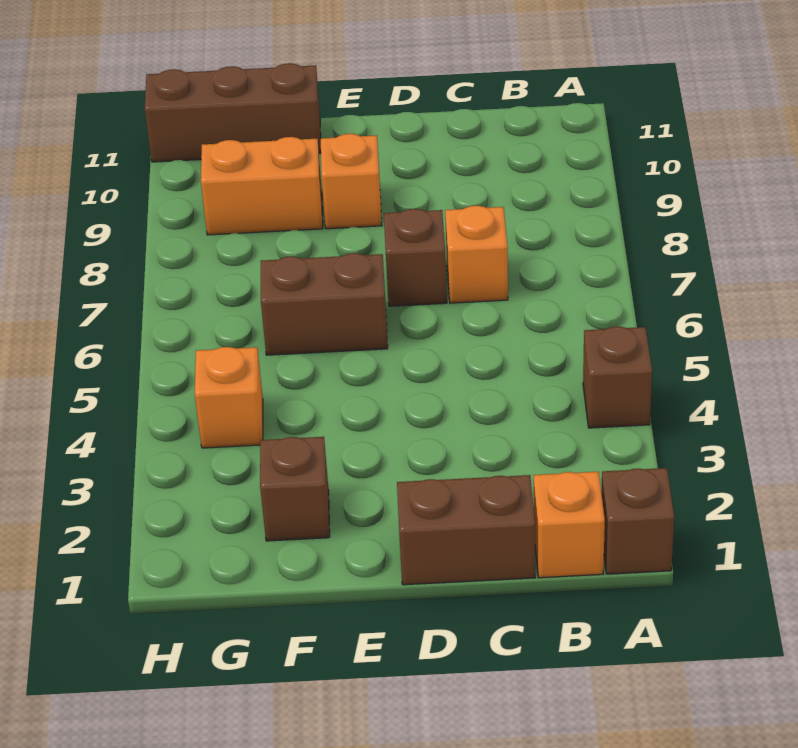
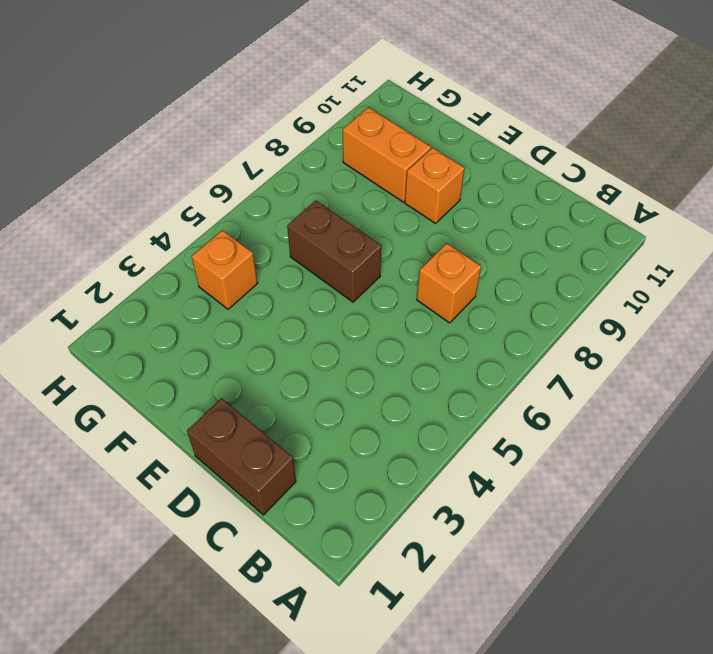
none -> brown 1x1 brick [601,468,674,574]
none -> brown 1x1 brick [583,327,652,428]
none -> orange 1x1 brick [534,472,605,578]

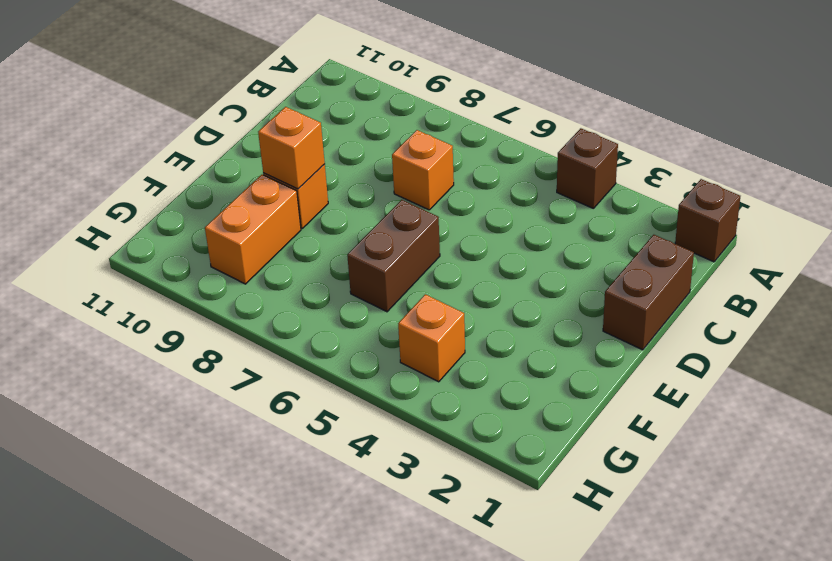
orange 1x1 brick [258,107,325,189] -> orange 1x1 brick moved to [534,472,605,578]
none -> brown 1x1 brick [384,209,447,306]
none -> brown 1x1 brick [260,437,330,541]
none -> brown 1x3 brick [145,63,321,162]

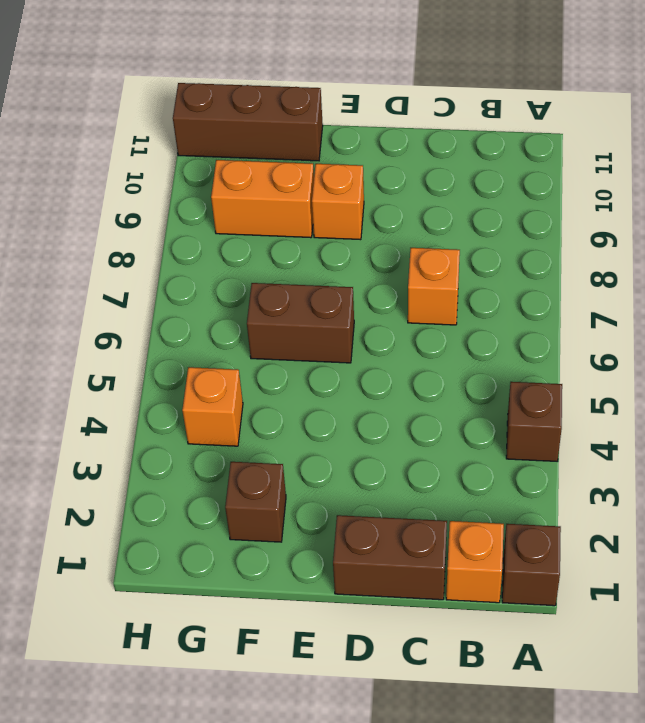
none -> brown 1x1 brick [384,209,447,306]

